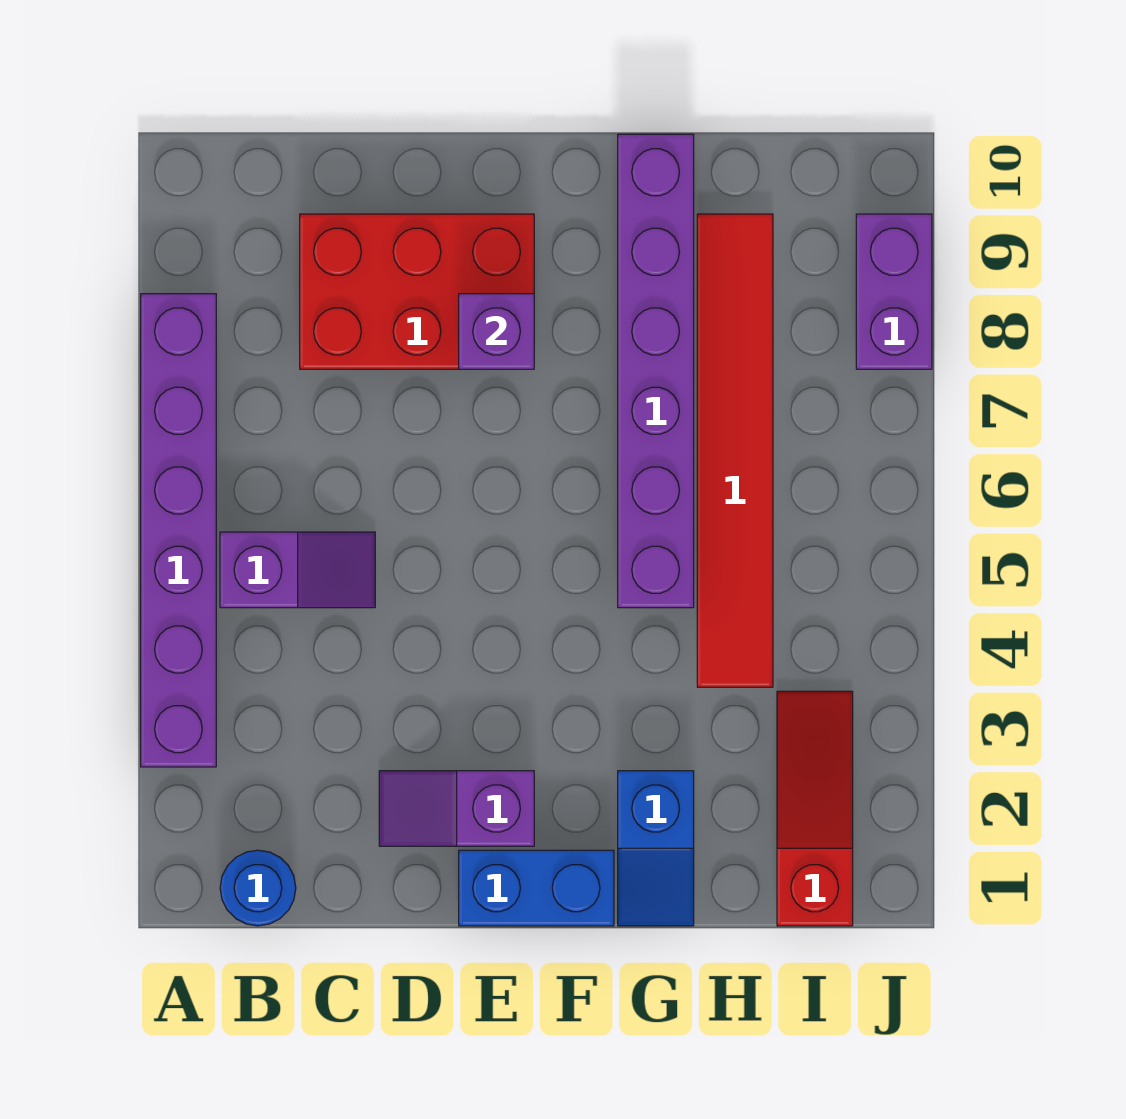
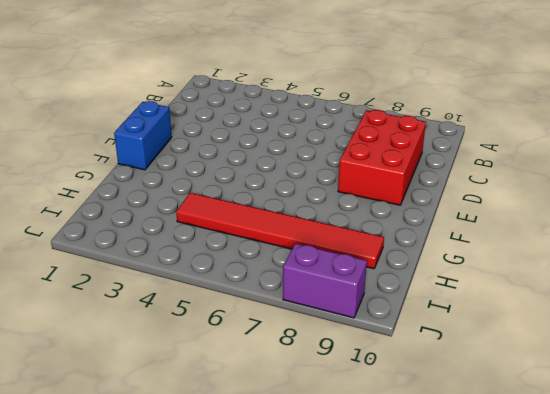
none -> purple 1x6 brick [141,294,216,767]
none -> blue 1x1 round brick [220,850,296,926]
none -> purple 1x2 slope [220,532,375,608]

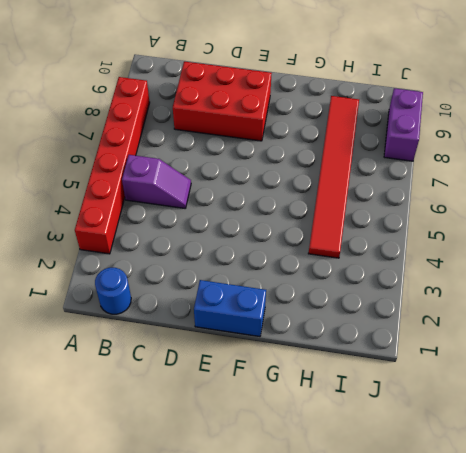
red 1x6 brick [75,77,150,254] -> purple 1x6 brick [141,294,216,767]
none -> purple 1x2 slope [379,771,534,846]
none -> blue 1x2 slope [618,771,694,926]
none -> purple 1x6 brick [618,134,694,608]

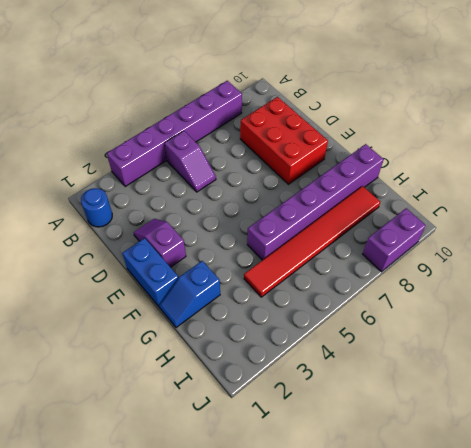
none -> red 1x3 slope [777,691,853,926]
none -> purple 1x1 brick [459,294,534,369]

